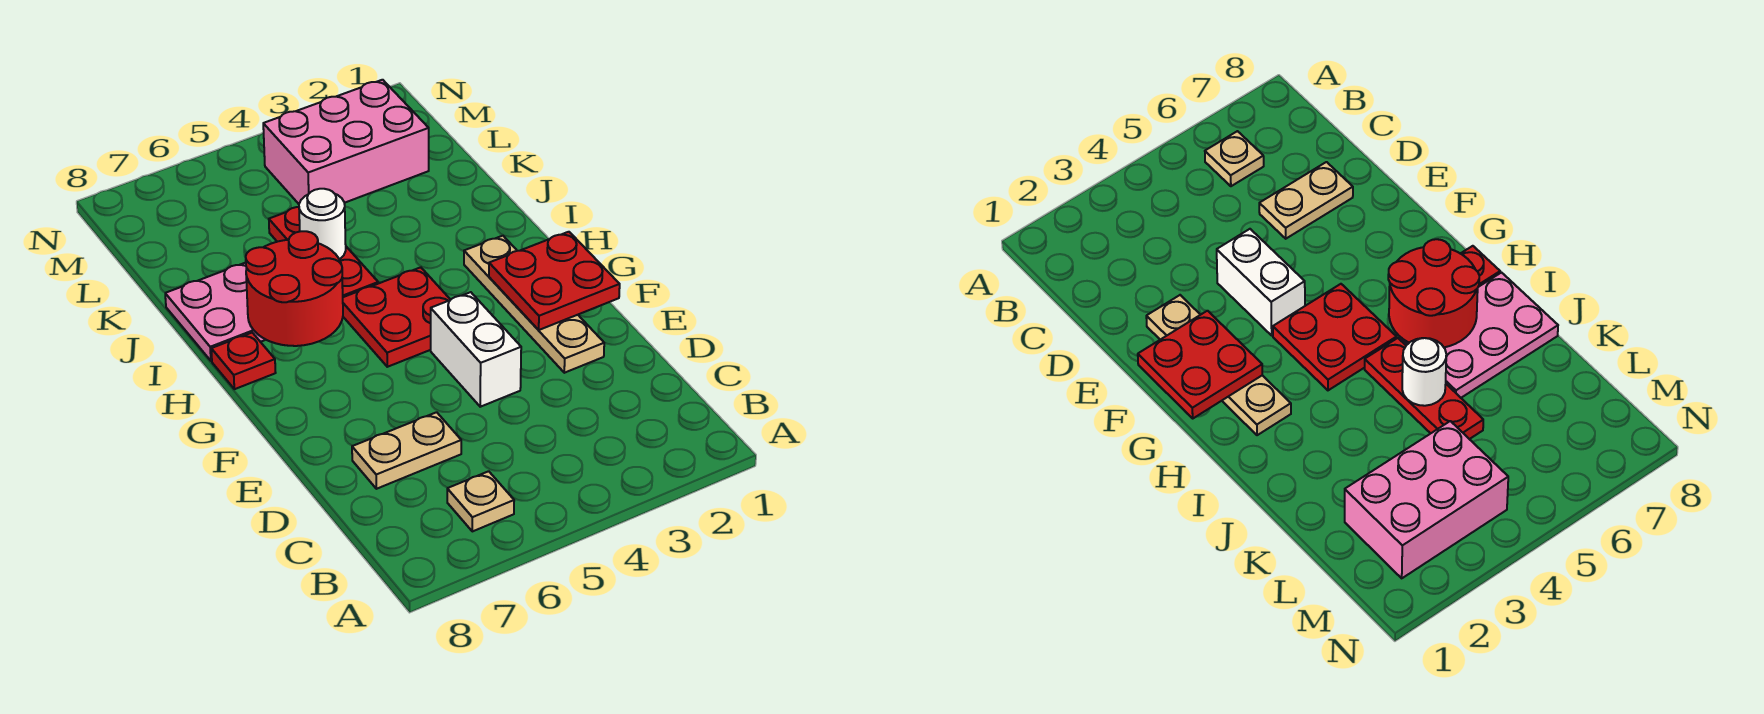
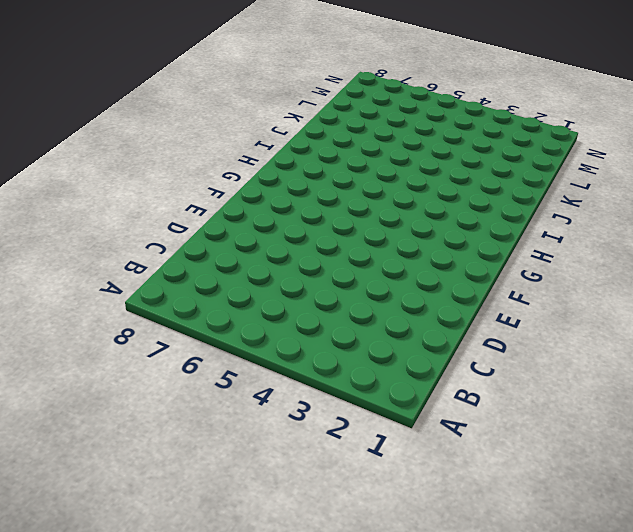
none -> tan 1x1 plate [447,471,514,531]
none -> tan 1x2 plate [352,412,461,489]
none -> tan 1x4 plate [464,236,604,373]

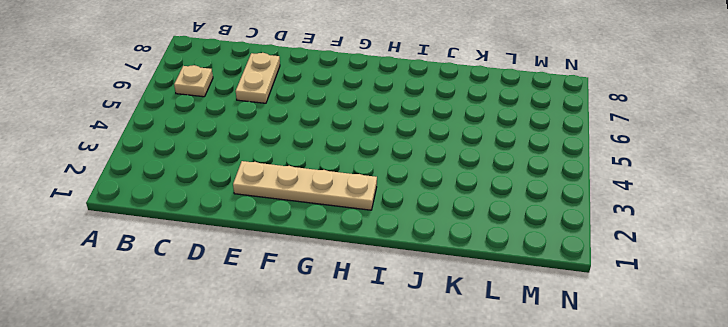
none -> white 1x2 brick [431,292,521,407]
none -> red 2x2 plate [343,267,450,367]
none -> red 1x1 plate [211,333,276,389]

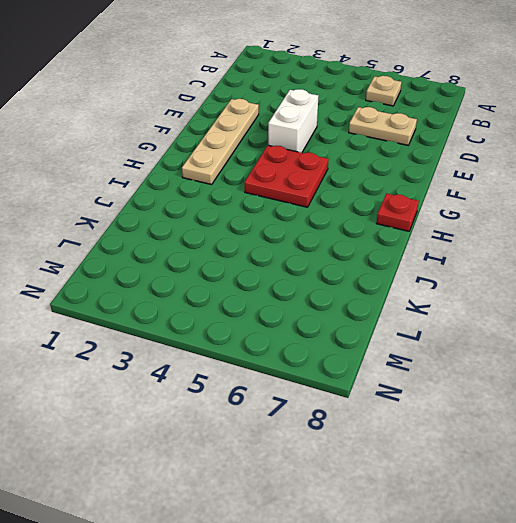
none -> red 1x3 plate [269,207,378,297]
none -> pink 2x3 plate [165,263,266,361]
none -> pink 2x3 brick [263,80,429,204]

